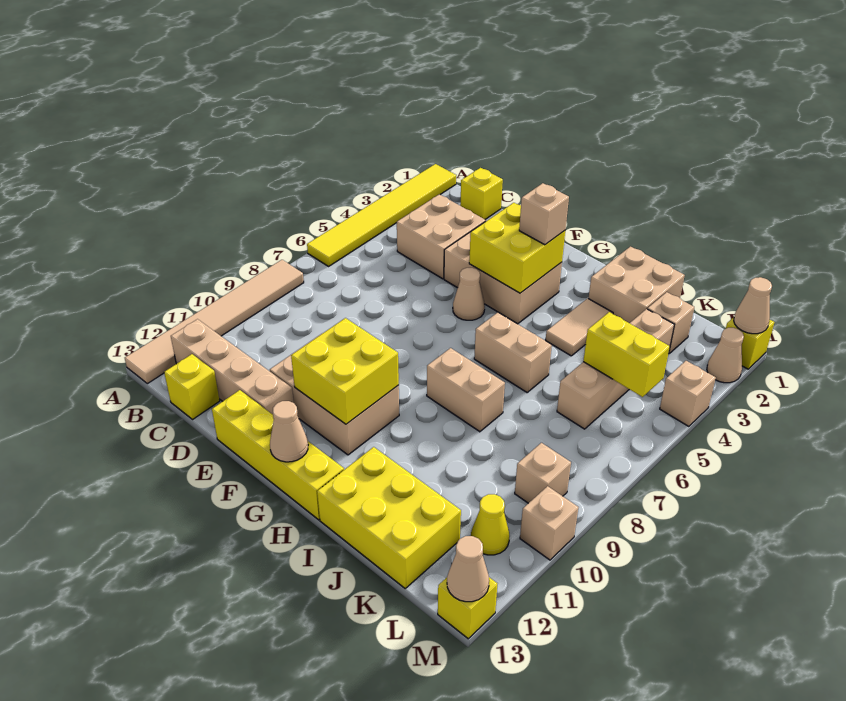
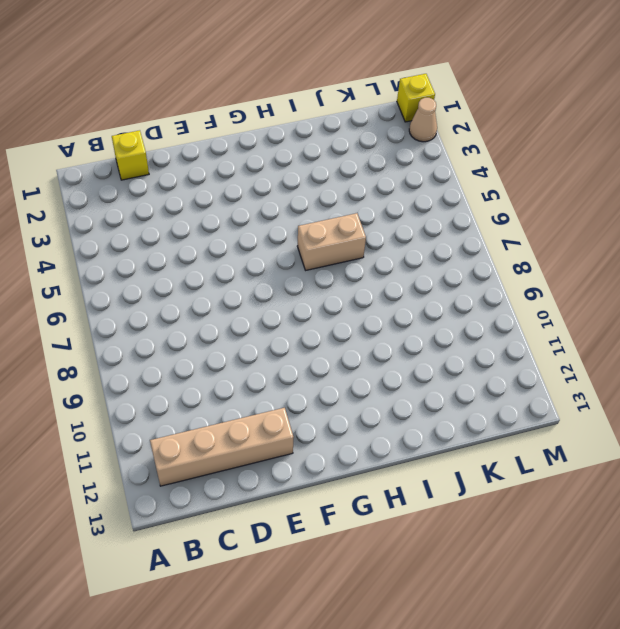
none -> yellow 1x6 tile [307,164,456,266]
none -> tan 1x6 tile [125,260,304,384]
none -> tan 2x2 brick [397,194,486,279]
none -> yellow 1x1 brick [164,354,220,419]

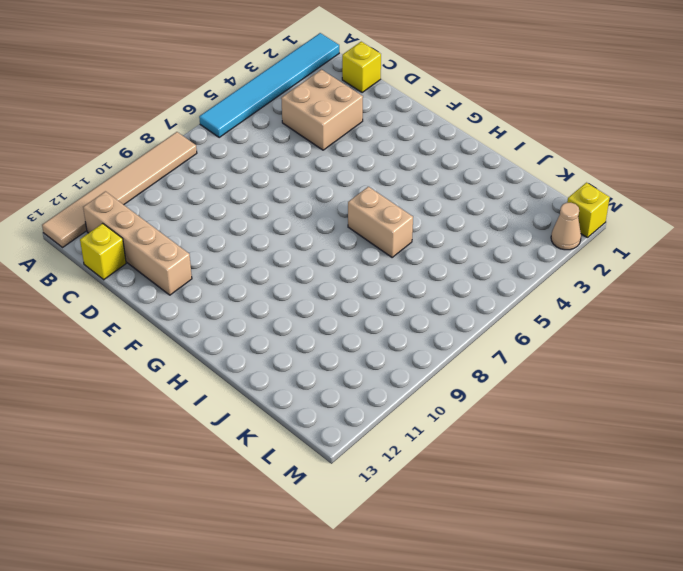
cyan 1x6 tile [199,33,339,137] -> yellow 1x6 tile [307,164,456,266]
none -> tan 2x3 brick [444,221,562,324]
none -> tan 2x3 brick [270,335,399,455]
none -> yellow 1x4 brick [212,390,344,520]
none -> tan 1x1 cone [453,268,485,320]

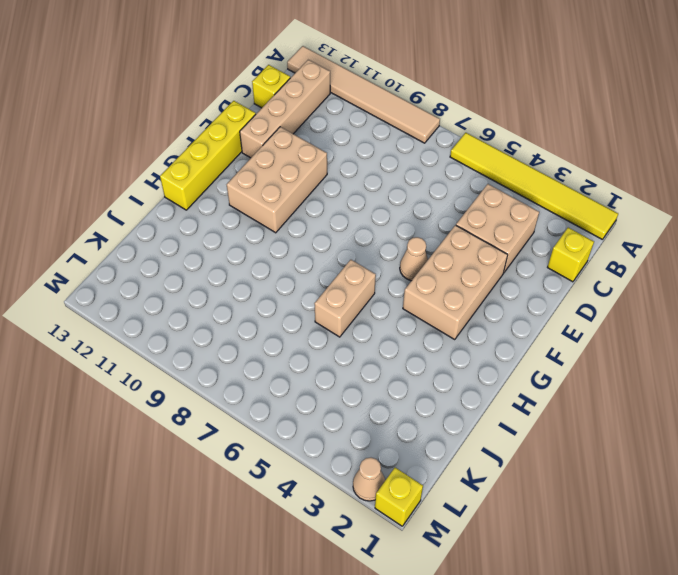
none -> tan 1x2 brick [427,348,505,432]
none -> tan 2x2 brick [588,247,685,323]
none -> tan 1x2 tile [546,298,613,356]
none -> yellow 2x3 brick [317,447,461,588]

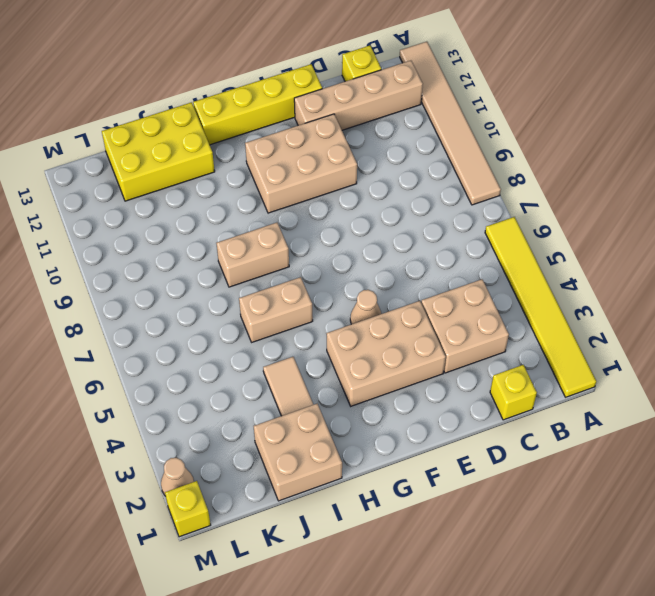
none -> tan 1x1 brick [647,292,694,353]
none -> tan 1x4 brick [557,309,674,429]
none -> tan 1x1 brick [515,443,571,503]
none -> yellow 1x1 cone [471,494,510,555]

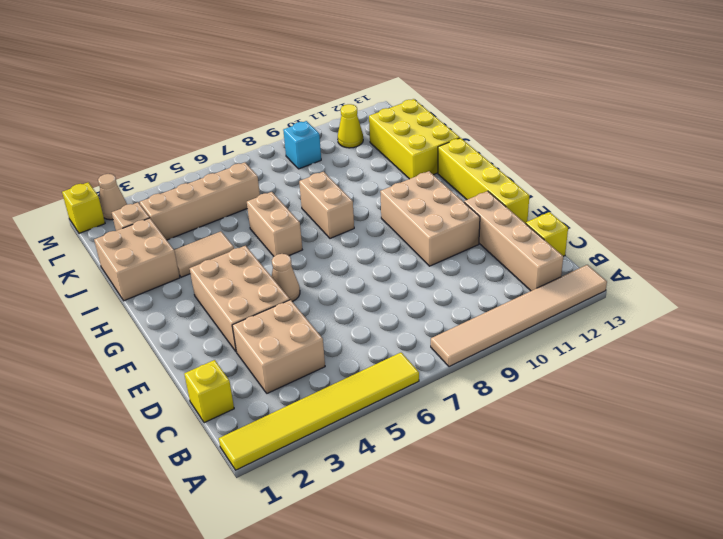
cyan 1x1 brick [283,121,321,169] -> tan 1x1 brick [515,443,571,503]
none -> tan 1x1 brick [660,361,716,426]
none -> tan 1x1 brick [520,486,579,560]
none -> yellow 1x1 brick [438,577,497,639]
none -> yellow 2x2 brick [469,203,565,293]

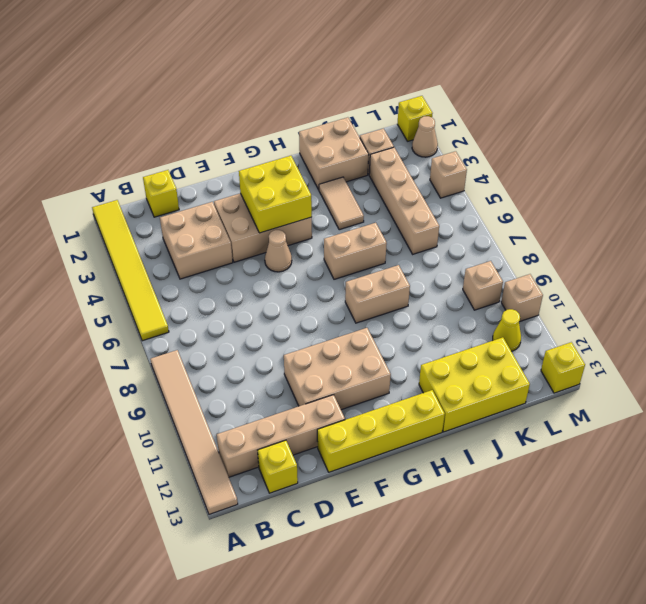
none -> yellow 2x2 brick [291,318,399,424]
none -> tan 1x1 cone [270,401,308,462]
none -> yellow 1x2 brick [583,312,670,397]
none -> tan 1x1 cone [734,277,772,334]

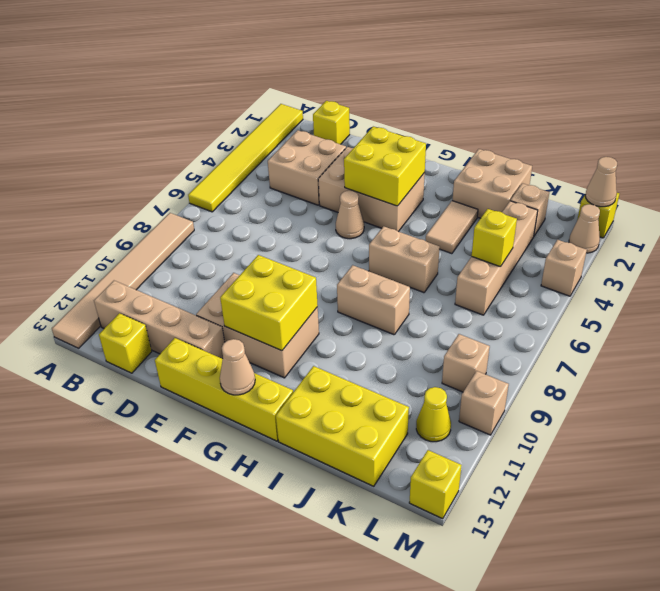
yellow 1x1 brick [472,209,517,267] -> yellow 1x2 brick [583,312,670,397]
none -> tan 1x1 cone [447,536,489,602]
none -> tan 1x1 brick [519,183,569,245]

